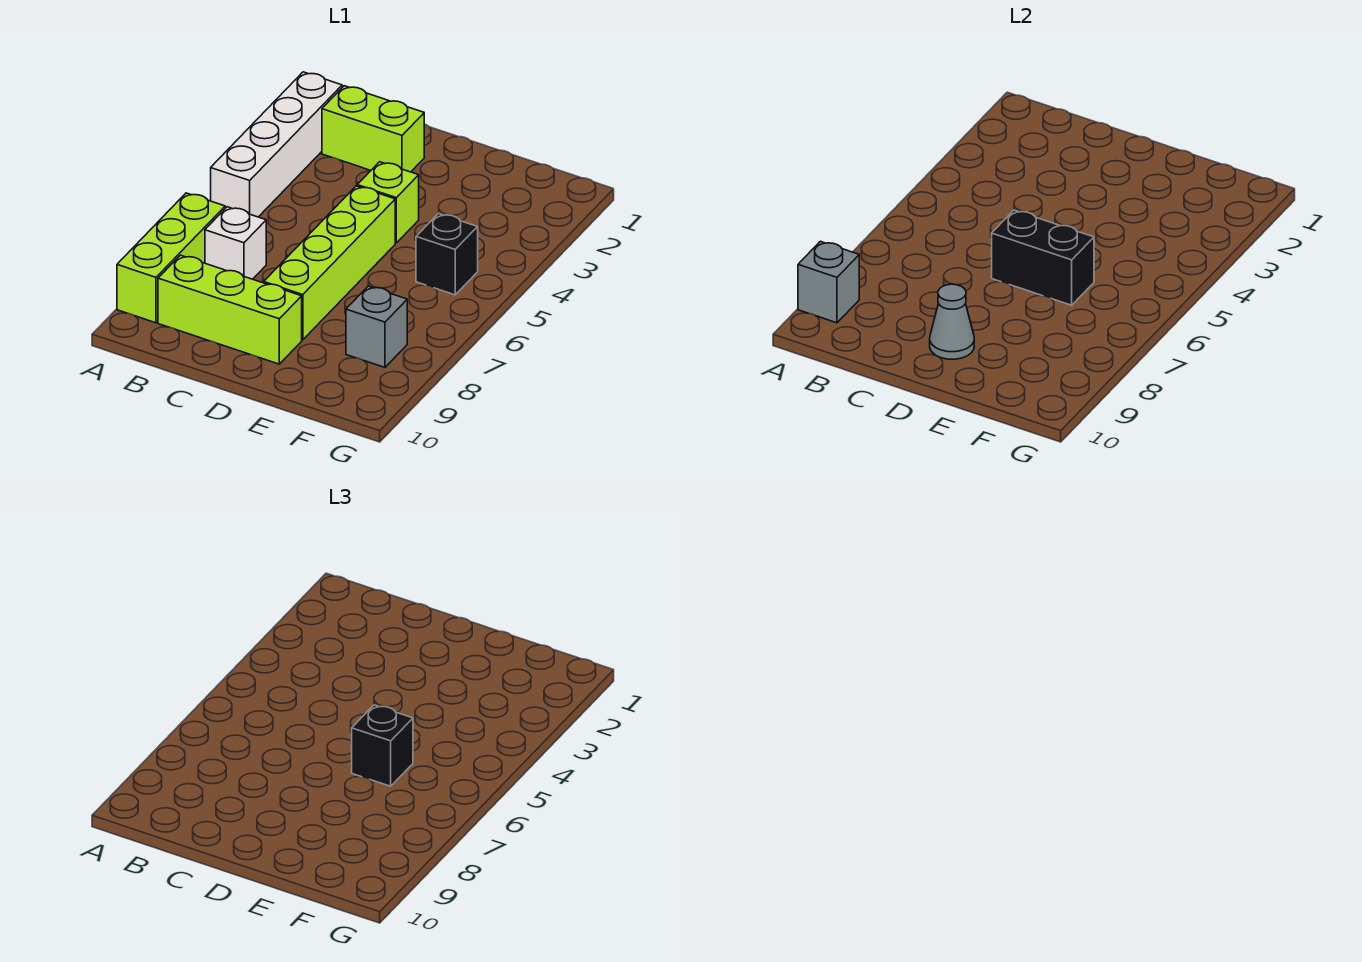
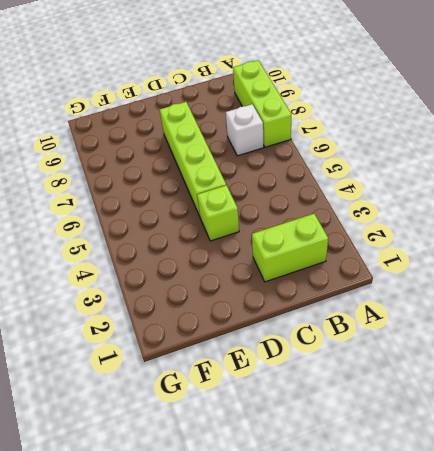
none -> white 1x4 brick [211,72,342,217]
none -> lime 1x3 brick [158,255,302,364]
none -> black 1x1 brick [416,213,478,295]

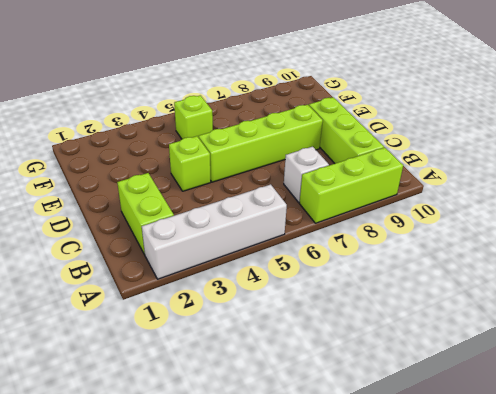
lime 1x1 brick [174,95,213,139] -> black 1x1 brick [416,213,478,295]
none -> grey 1x1 brick [346,286,407,367]
none -> grey 1x1 brick [798,241,859,323]
none -> black 1x2 brick [992,210,1094,305]

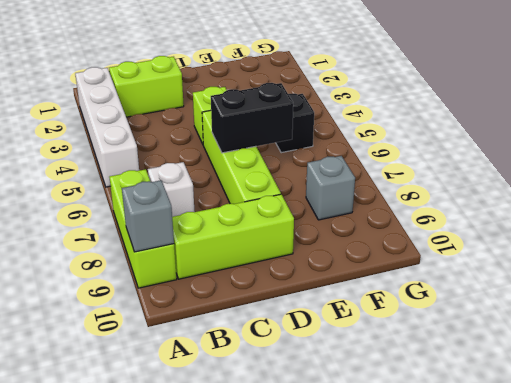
none -> grey 1x1 cone [930,284,974,359]
none -> black 1x1 brick [352,705,413,786]

